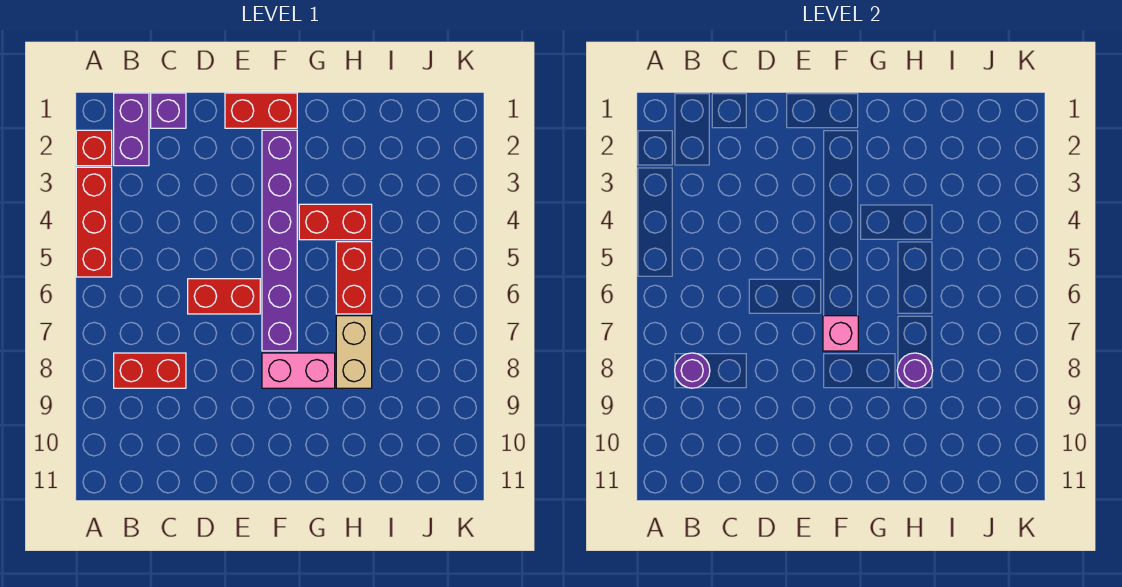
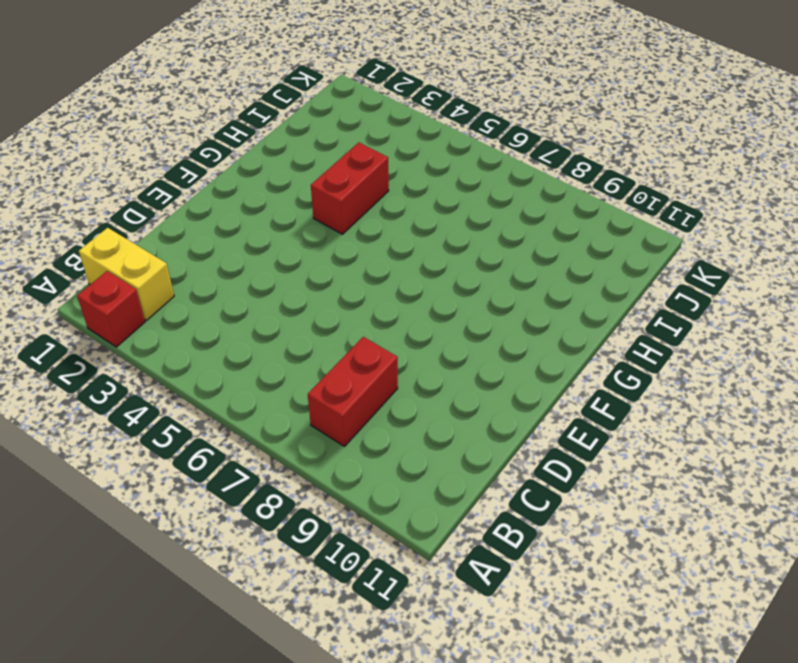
yellow 1x2 brick [79,228,174,320] -> purple 1x2 brick [114,93,149,166]
none -> red 1x3 brick [76,167,112,277]
none -> purple 1x1 brick [151,93,186,128]
none -> red 1x2 brick [188,279,260,314]

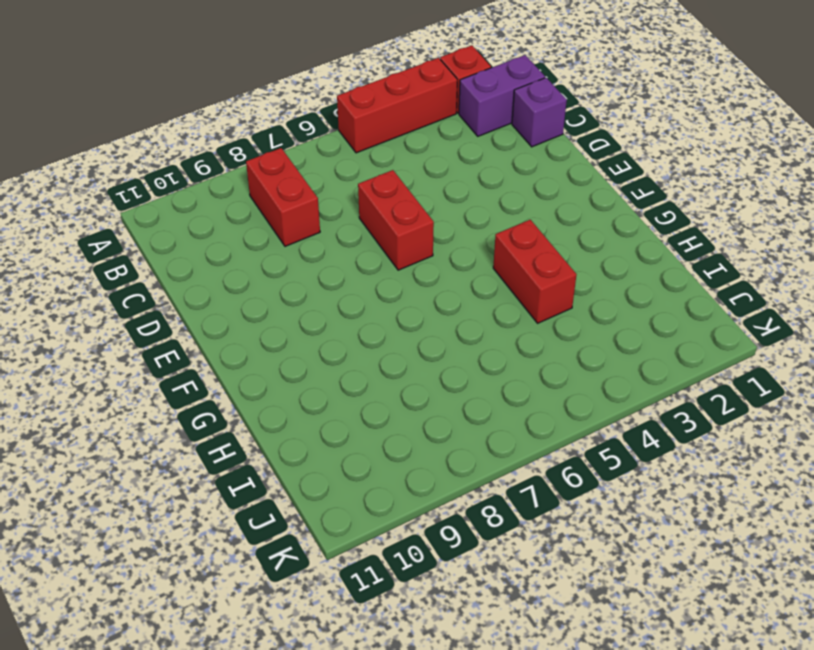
none -> red 1x2 brick [225,93,297,128]
none -> purple 1x6 brick [262,130,297,351]
none -> pink 1x2 brick [262,353,335,388]

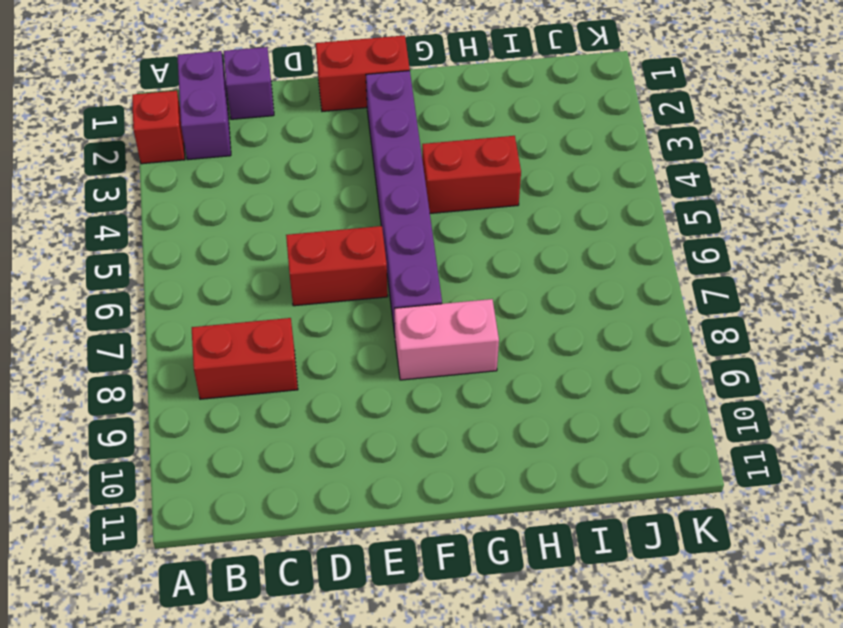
none -> red 1x3 brick [76,167,112,277]
none -> red 1x2 brick [336,242,372,314]
none -> tan 1x2 brick [336,316,372,388]

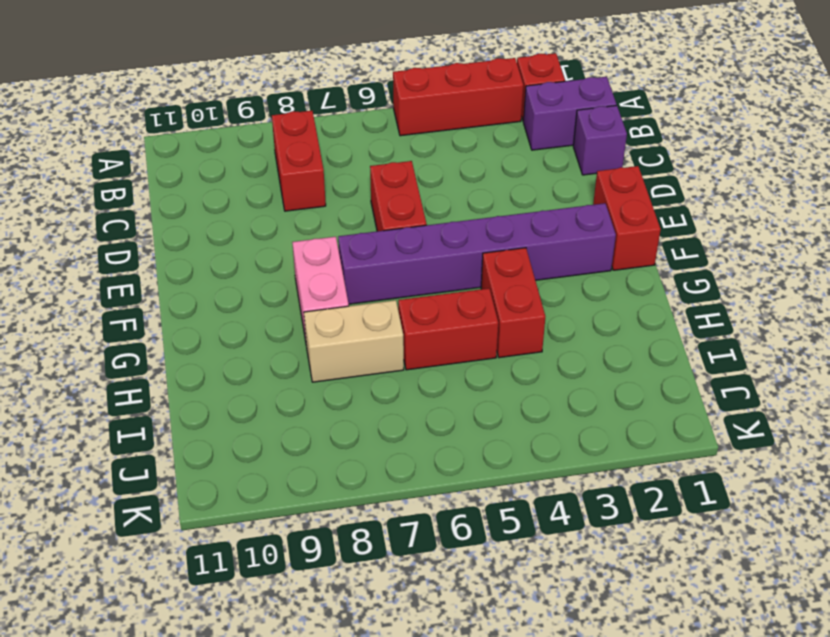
none -> purple 1x1 round brick [675,353,710,388]
none -> pink 1x1 brick [823,316,858,351]
none -> purple 1x1 round brick [897,353,933,388]

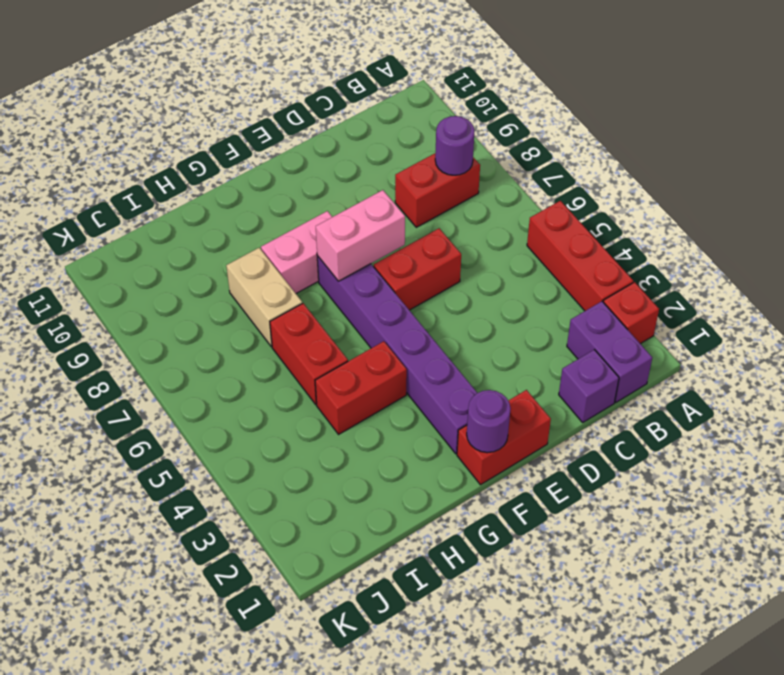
pink 1x2 brick [316,190,405,281] -> pink 1x1 brick [823,316,858,351]
purple 1x1 round brick [467,390,511,453] -> purple 1x1 round brick moved to [897,353,933,388]

